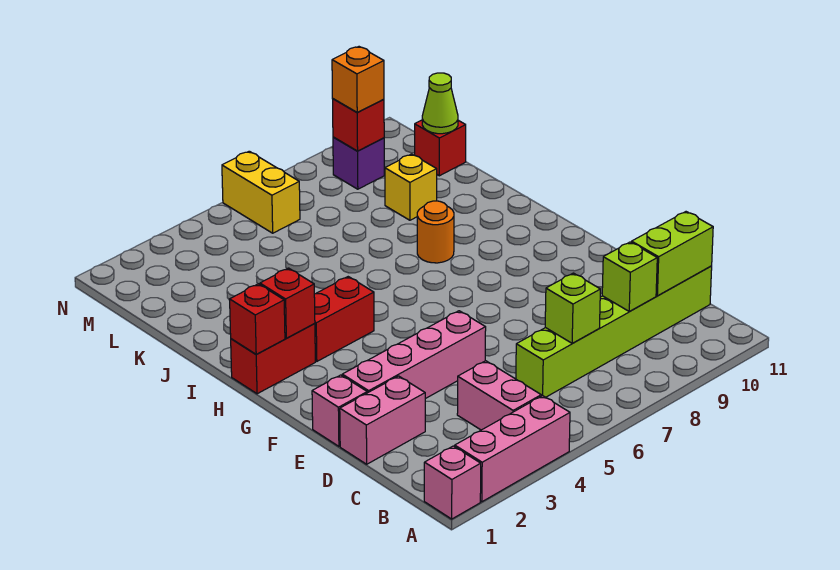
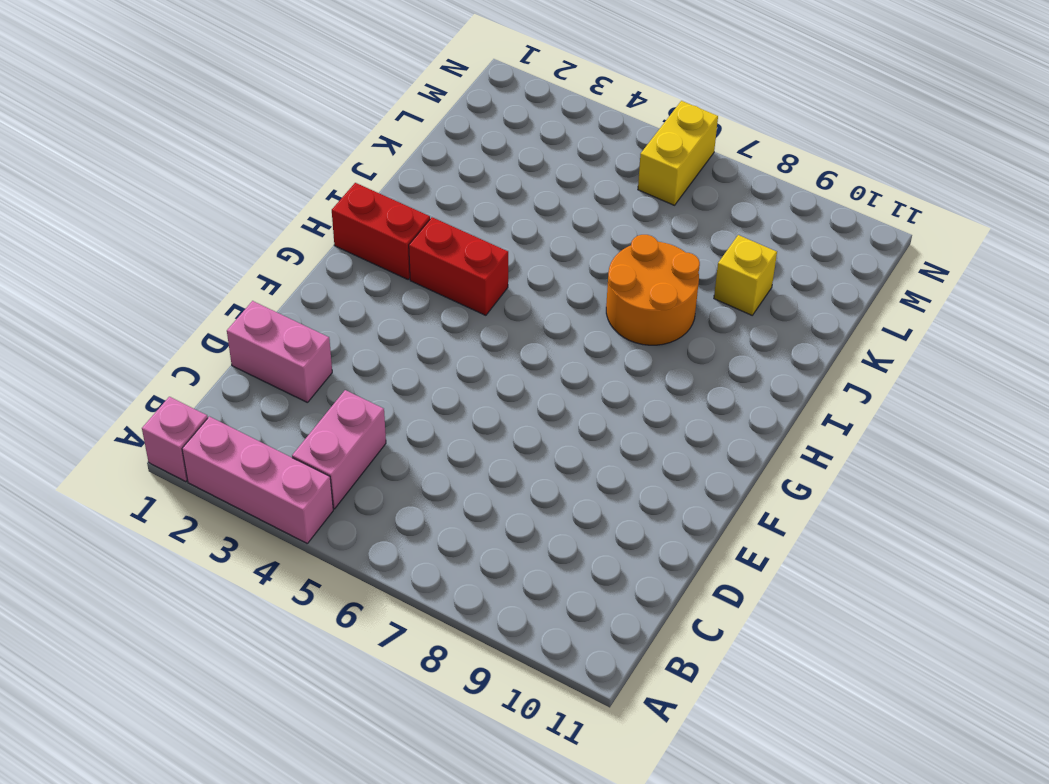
orange 2x2 round brick [606,235,700,345] -> orange 1x1 round brick [417,201,454,263]
none -> lime 1x6 brick [516,266,712,397]
none -> pink 1x1 brick [312,375,367,446]
none -> pink 1x4 brick [342,311,486,399]

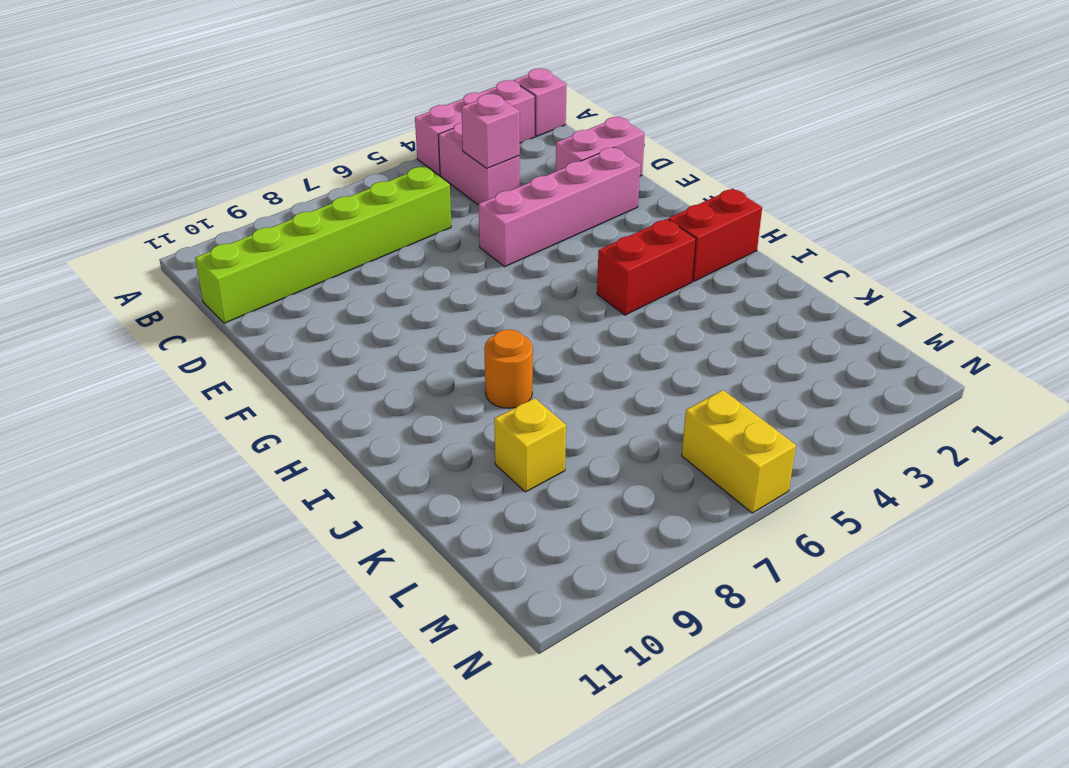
pink 1x1 brick [461,94,520,169] -> pink 1x1 brick moved to [312,375,367,446]
none -> red 1x1 brick [415,120,466,176]
none -> purple 1x1 brick [333,137,384,189]
none -> lime 1x1 brick [545,273,600,343]

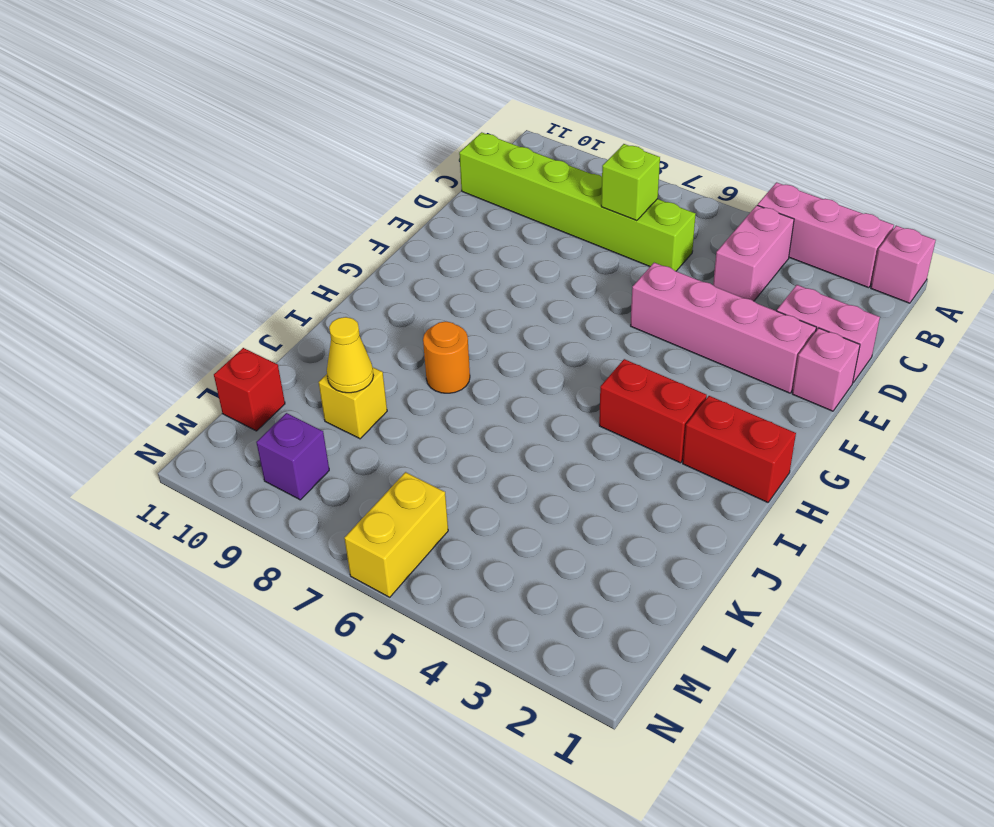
yellow 1x1 cone [327,317,373,393] -> none
none -> lime 1x1 brick [602,242,657,312]
none -> lime 1x2 brick [632,212,713,296]
none -> red 1x1 brick [230,284,285,354]

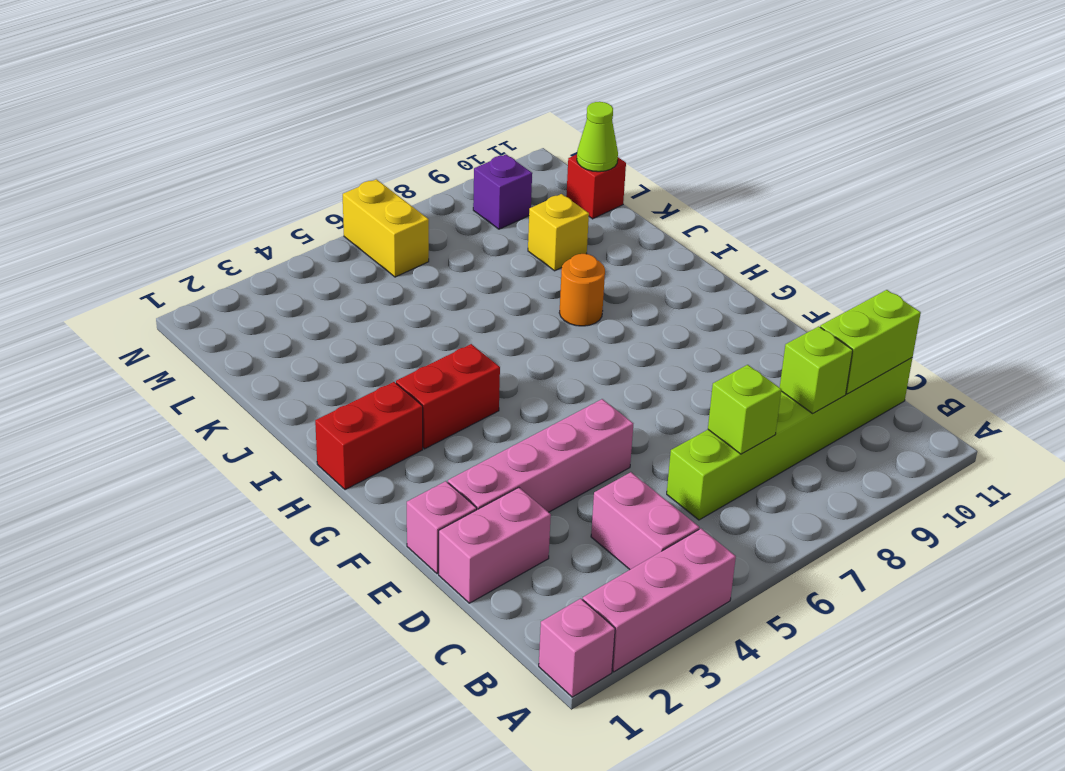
none -> red 1x1 brick [230,284,285,354]
none -> red 1x1 brick [260,268,315,338]
none -> red 1x1 brick [333,99,384,151]

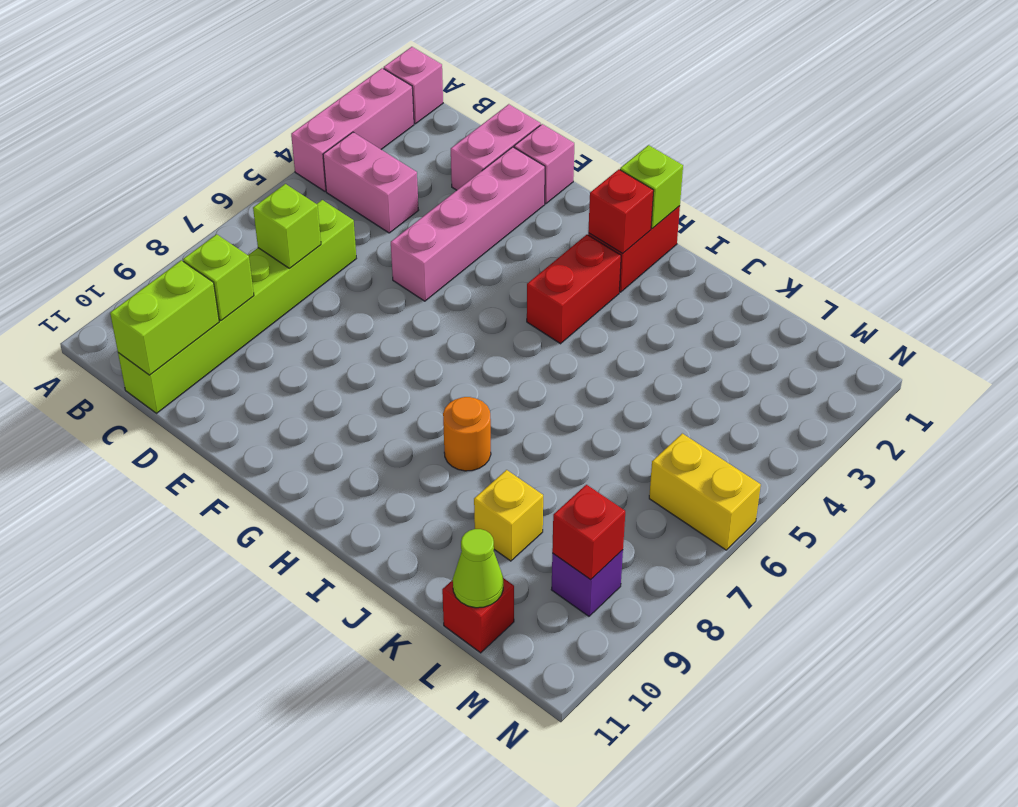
lime 1x1 brick [620,145,683,229] -> red 1x1 brick [230,284,285,354]
none -> orange 1x1 brick [332,47,384,112]

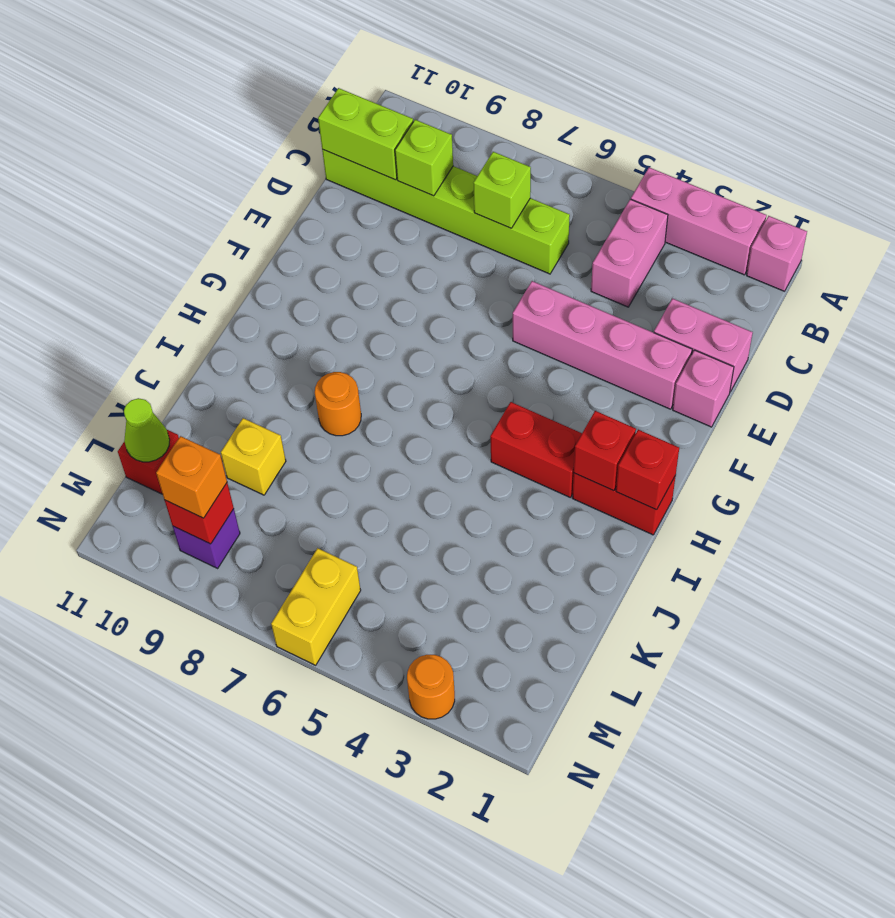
orange 1x1 round brick [407,655,455,719] -> none

